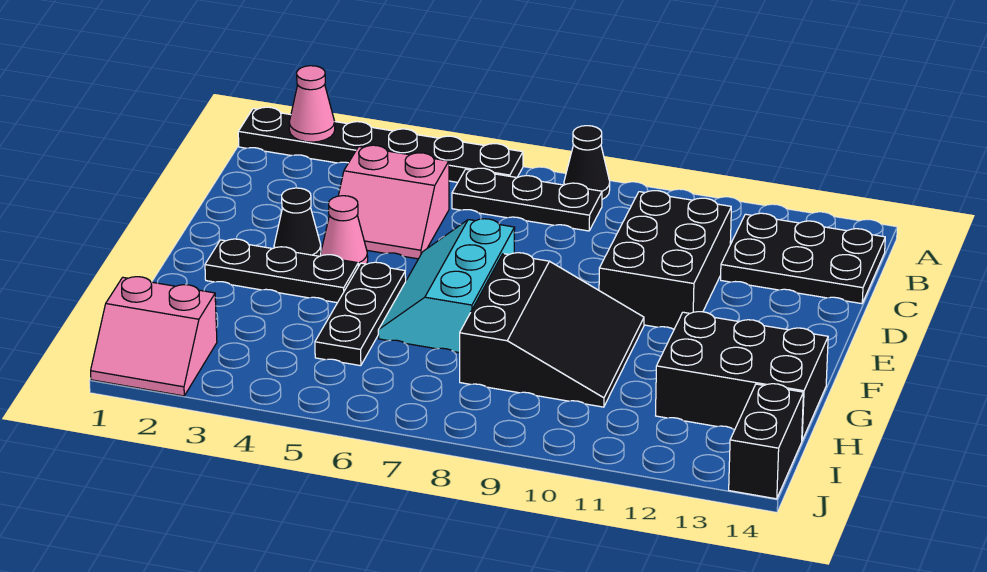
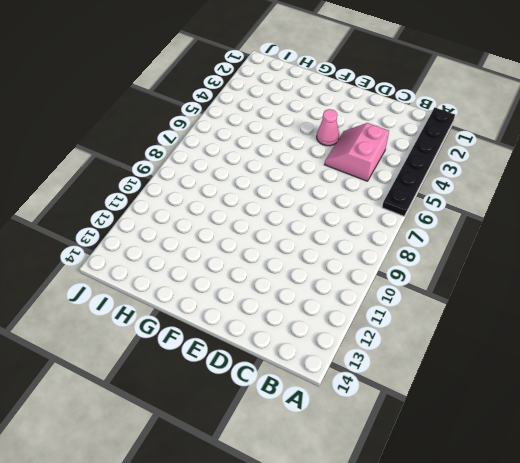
none -> black 1x1 cone [564,126,610,199]
none -> black 1x3 plate [452,168,602,231]
none -> black 2x3 plate [721,213,885,304]

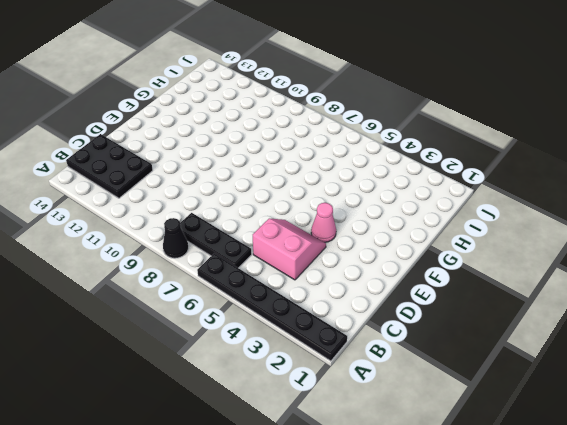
none -> black 2x3 brick [599,191,731,329]
none -> black 1x1 cone [274,188,321,256]
none -> cyan 2x3 slope [378,219,515,353]

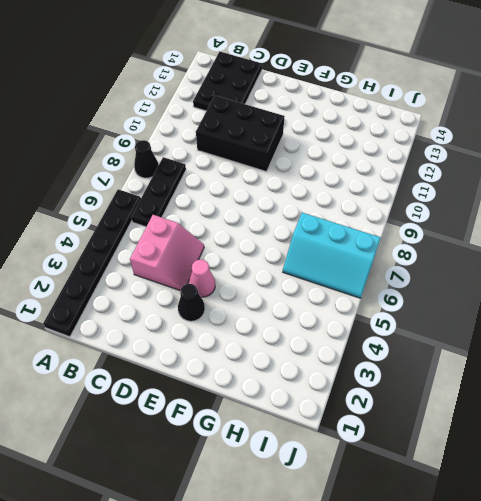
cyan 2x3 slope [283,213,381,298] -> cyan 2x3 slope moved to [378,219,515,353]
none -> black 1x3 plate [205,239,358,303]
none -> black 1x3 plate [315,262,406,366]
none -> black 3x3 slope [460,253,644,407]

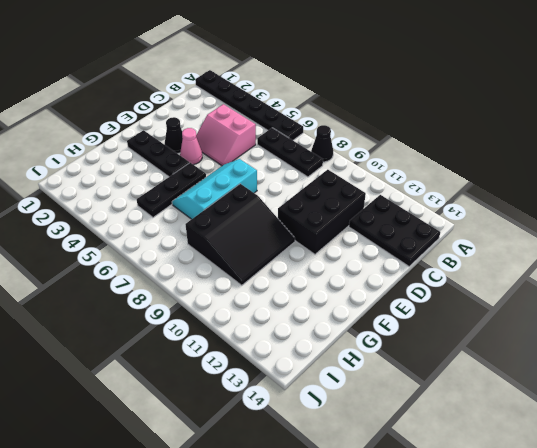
none -> black 2x3 brick [656,312,828,440]
none -> pink 2x2 slope [91,277,217,396]
none -> black 1x2 brick [729,384,803,499]

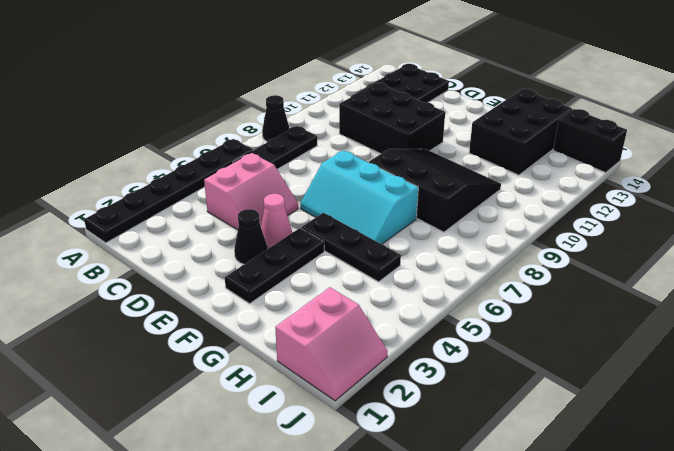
none -> pink 1x1 cone [289,66,335,142]

